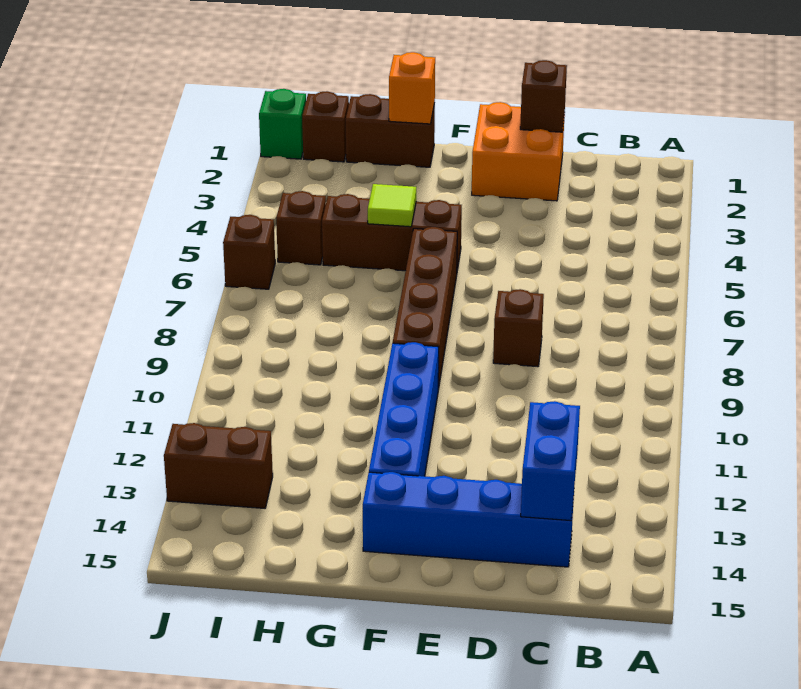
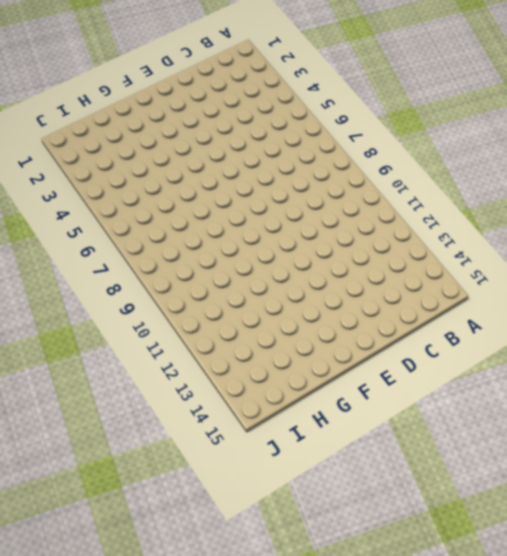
none -> blue 1x4 brick [363,472,574,567]
none -> orange 2x2 brick [472,102,565,201]
none -> brown 1x1 brick [493,289,544,367]

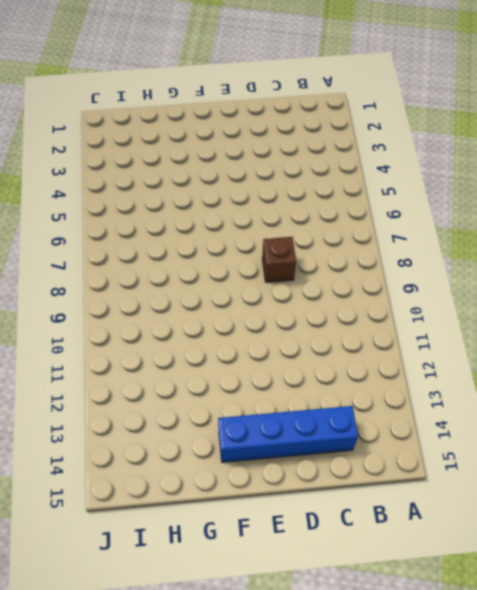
none -> orange 2x2 brick [472,102,565,201]
none -> brown 1x3 brick [322,194,462,271]
none -> brown 1x4 brick [393,227,457,390]

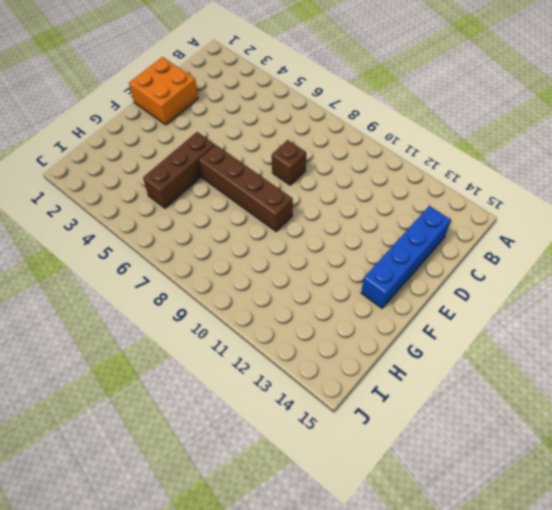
none -> blue 1x4 brick [369,342,439,476]
none -> brown 1x2 brick [346,94,435,167]
none -> brown 1x1 brick [302,91,349,162]

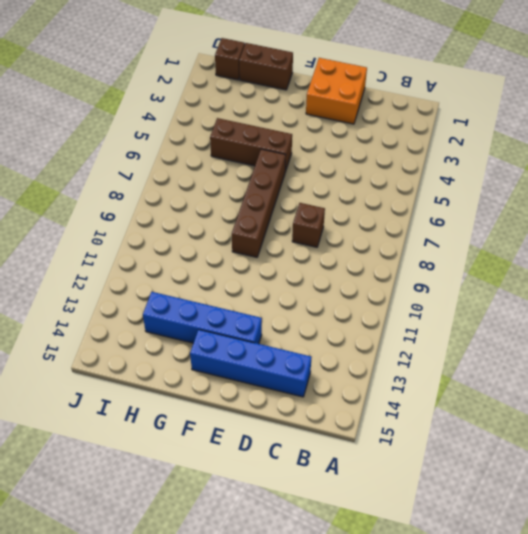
blue 1x4 brick [143,292,262,344] -> blue 1x4 brick turned to [369,342,439,476]
none -> brown 1x1 brick [276,191,326,265]
none -> brown 1x2 brick [164,423,273,508]
none -> green 1x1 brick [259,89,306,159]

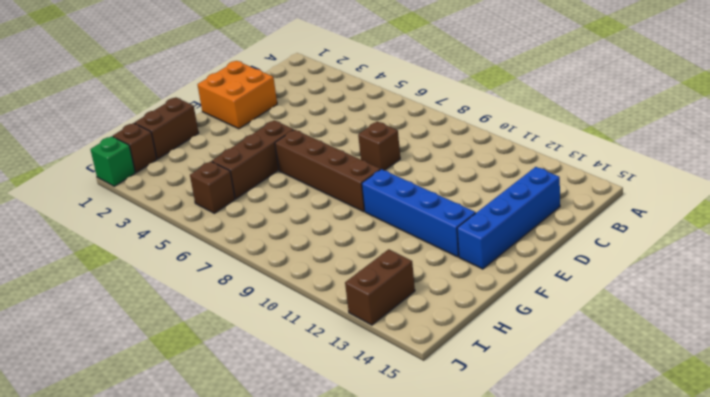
none -> brown 1x1 brick [223,215,275,289]
none -> blue 1x2 brick [521,401,580,521]
none -> brown 1x1 brick [520,60,567,132]

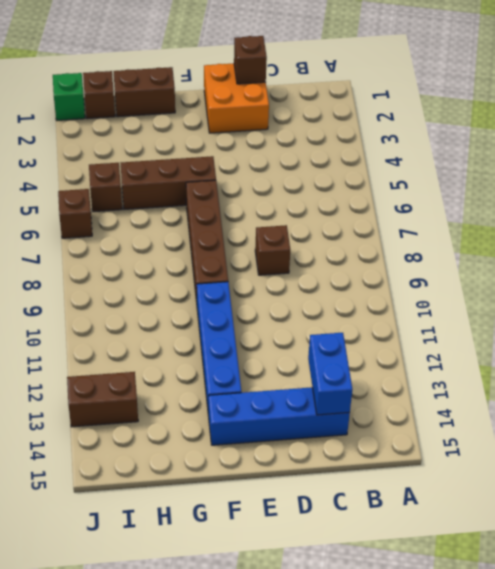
none -> orange 1x1 brick [389,52,435,124]
none -> lime 1x1 tile [368,184,416,227]

